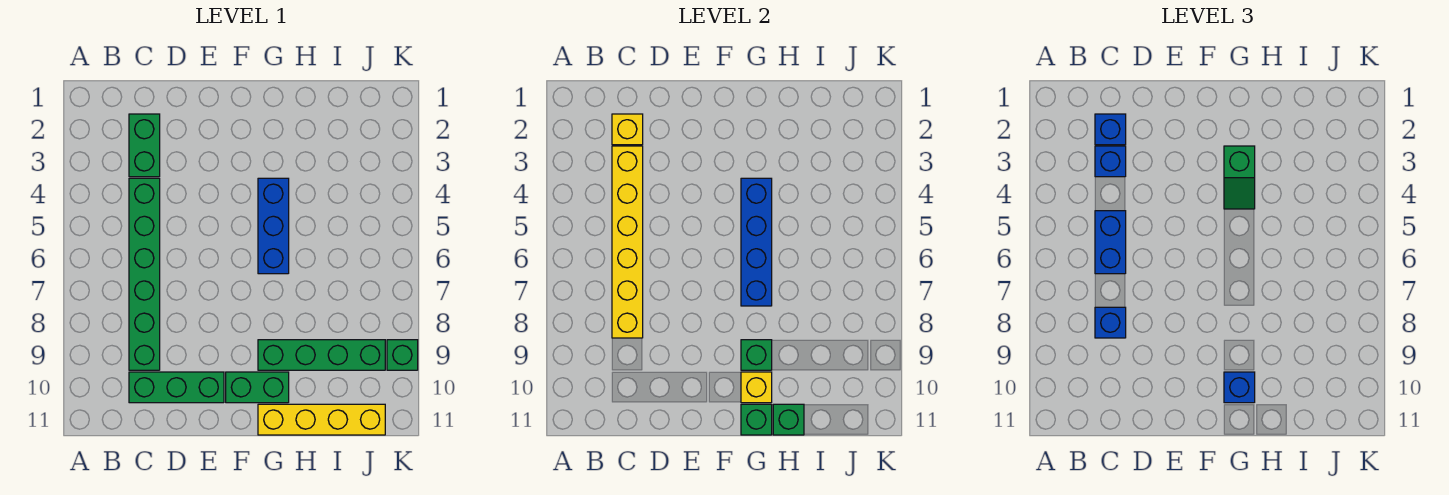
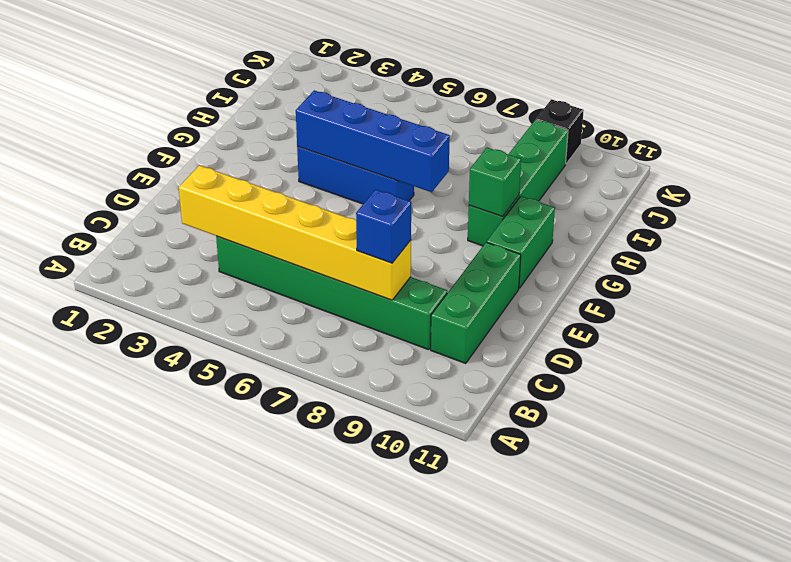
black 1x1 brick [536,99,584,164] -> green 1x1 brick [387,340,418,370]
none -> green 1x2 brick [129,114,160,177]
none -> yellow 1x4 brick [258,404,385,435]
none -> yellow 1x1 brick [612,114,643,145]

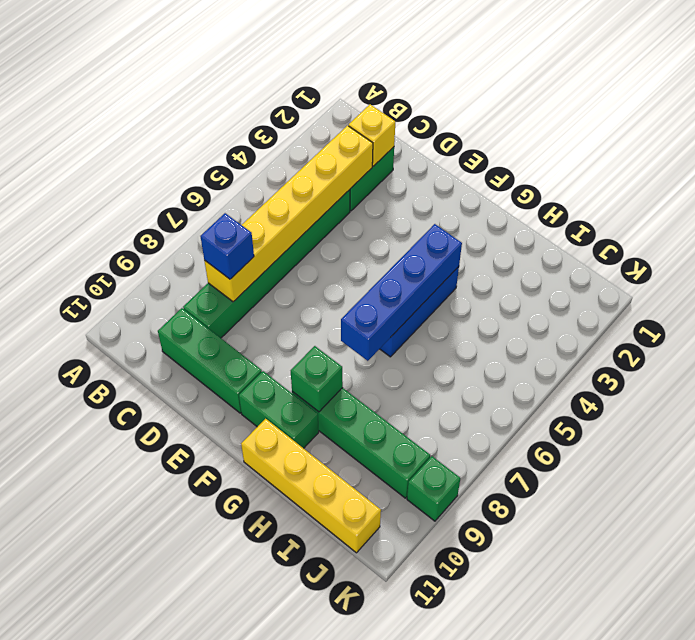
none -> yellow 1x1 brick [741,372,772,403]
none -> green 1x1 brick [741,404,772,435]
none -> green 1x1 brick [773,404,804,435]

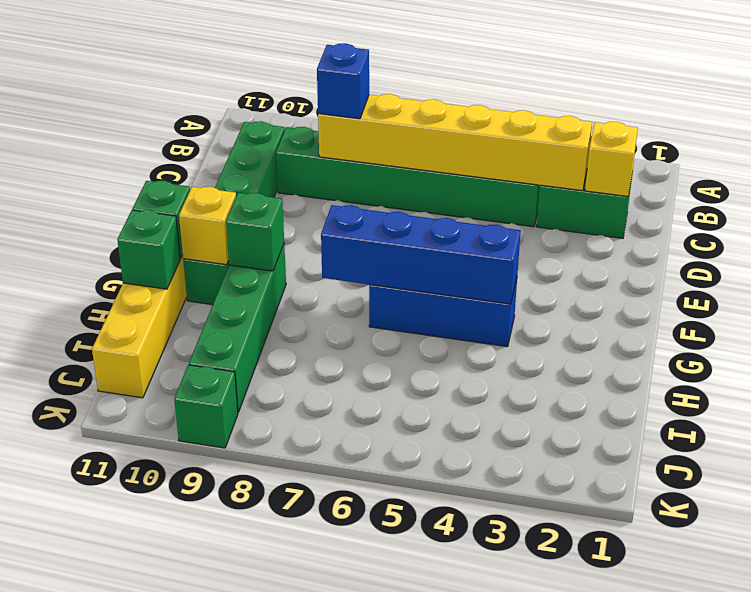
none -> blue 1x1 brick [1095,114,1126,145]
none -> blue 1x1 brick [1095,146,1126,177]
none -> blue 1x2 brick [1095,211,1126,274]

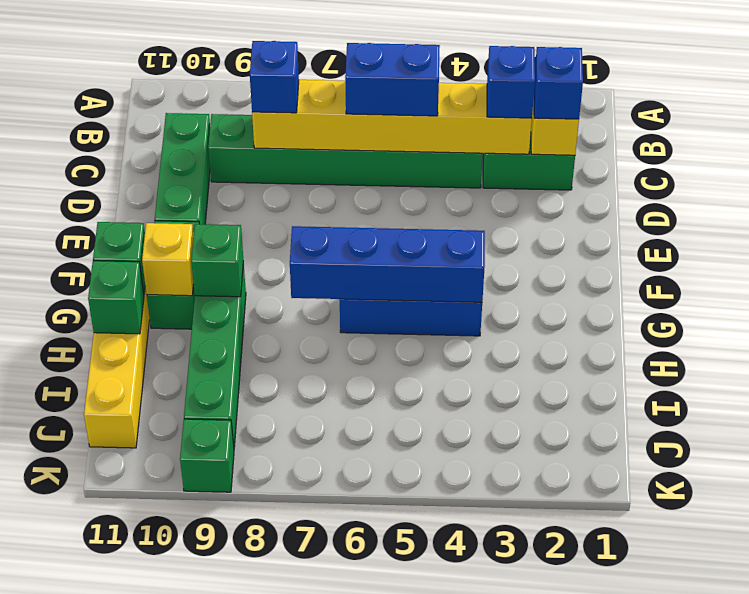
none -> green 1x2 slope [1224,146,1255,209]
none -> blue 1x1 brick [1224,372,1255,403]

